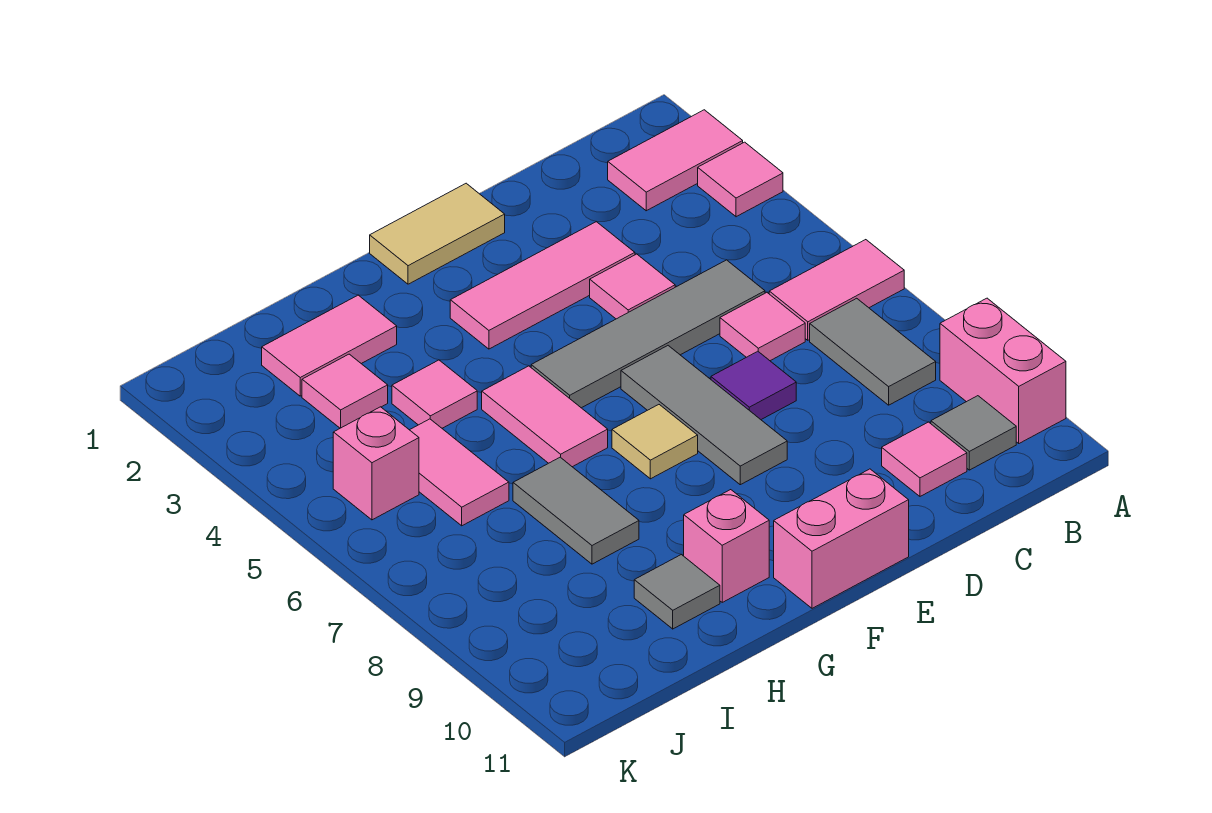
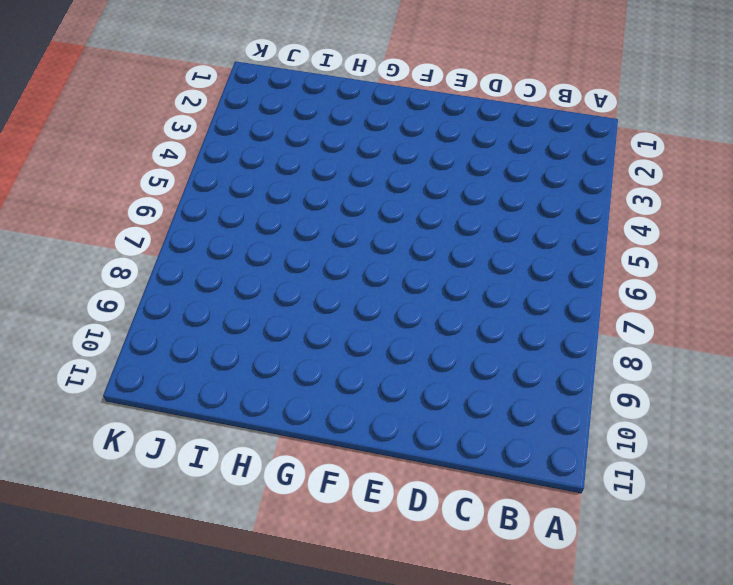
none -> pink 1x2 tile [608,110,743,211]
none -> pink 1x1 tile [698,142,783,217]
none -> pink 1x2 tile [769,240,904,340]

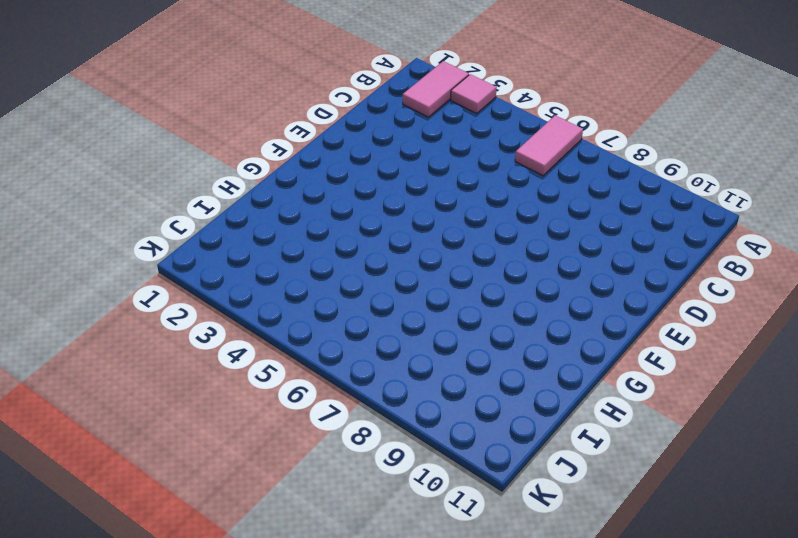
none -> pink 1x2 brick [940,298,1066,443]
none -> grey 1x2 tile [810,298,936,405]
none -> grey 1x1 tile [931,396,1016,470]

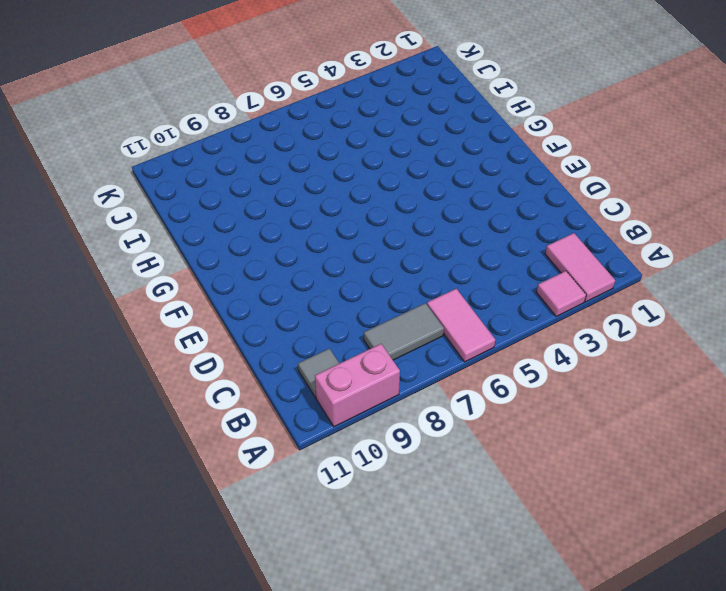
none -> grey 1x4 tile [531,260,765,408]
none -> pink 1x1 tile [720,293,805,361]
none -> pink 1x1 tile [882,422,967,496]

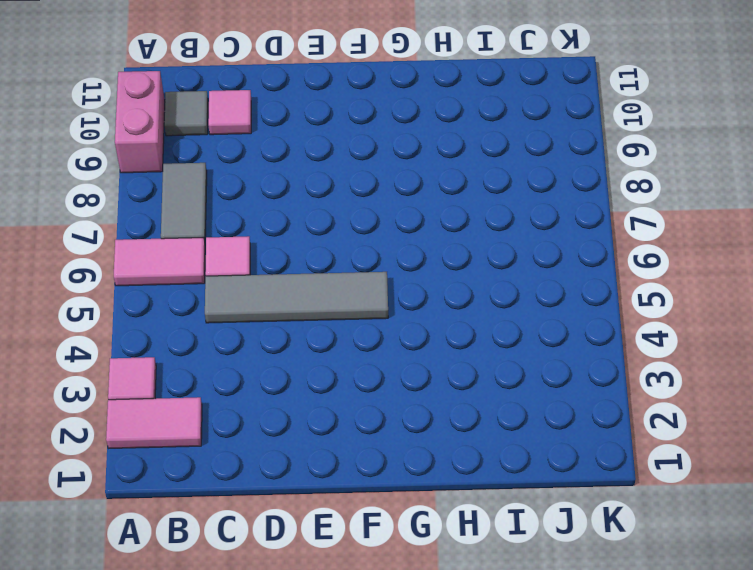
none -> pink 1x3 tile [450,222,635,349]
none -> pink 1x1 tile [590,254,675,319]
none -> purple 1x1 tile [711,351,796,420]

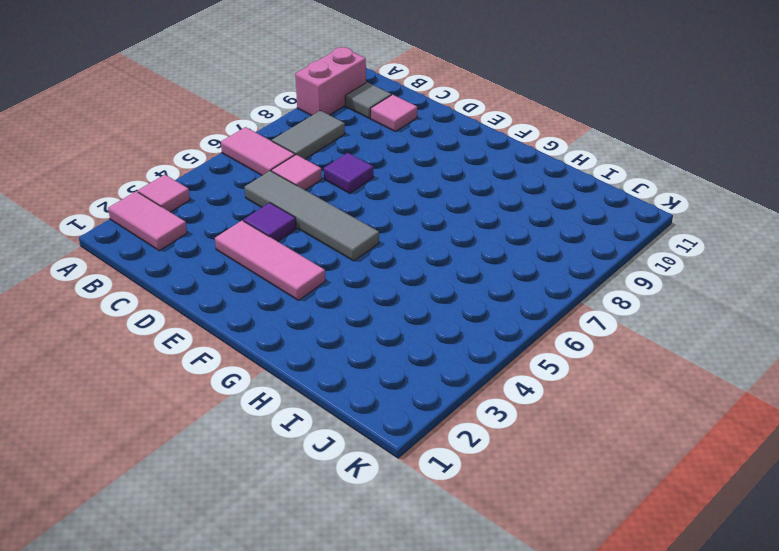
purple 1x1 tile [243,203,296,241] -> pink 1x1 tile [590,254,675,319]
none -> tan 1x2 tile [370,183,505,284]
none -> grey 1x3 tile [621,346,787,485]
none -> pink 1x2 brick [774,469,909,608]

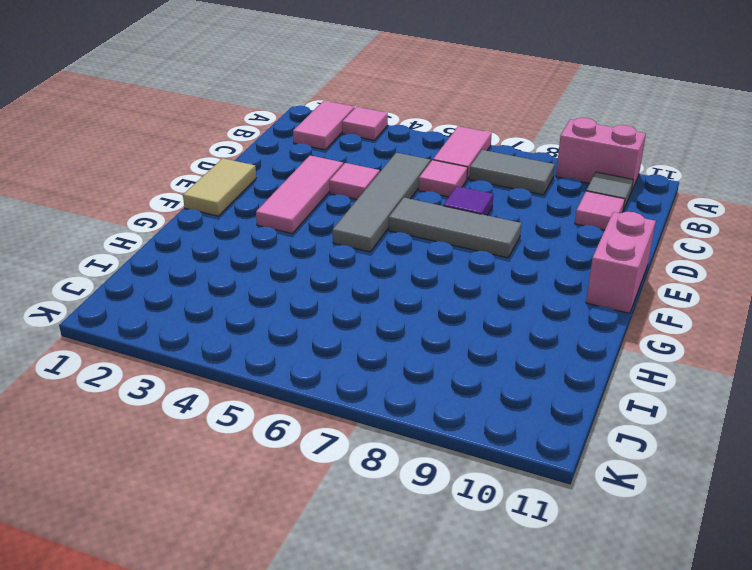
none -> tan 1x1 tile [612,405,698,479]
none -> pink 1x2 tile [482,366,608,467]
none -> pink 1x1 brick [684,490,769,602]

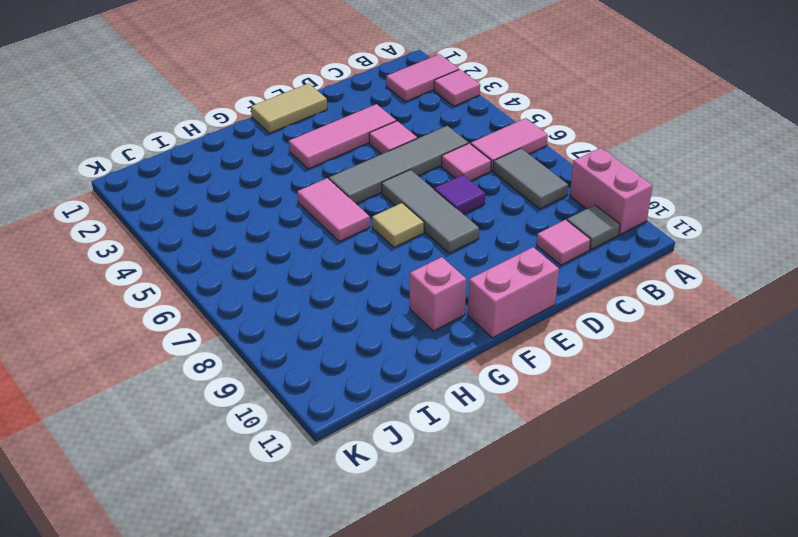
none -> pink 1x2 tile [262,295,397,396]
none -> pink 1x1 tile [392,360,477,428]
none -> grey 1x2 tile [513,457,639,564]

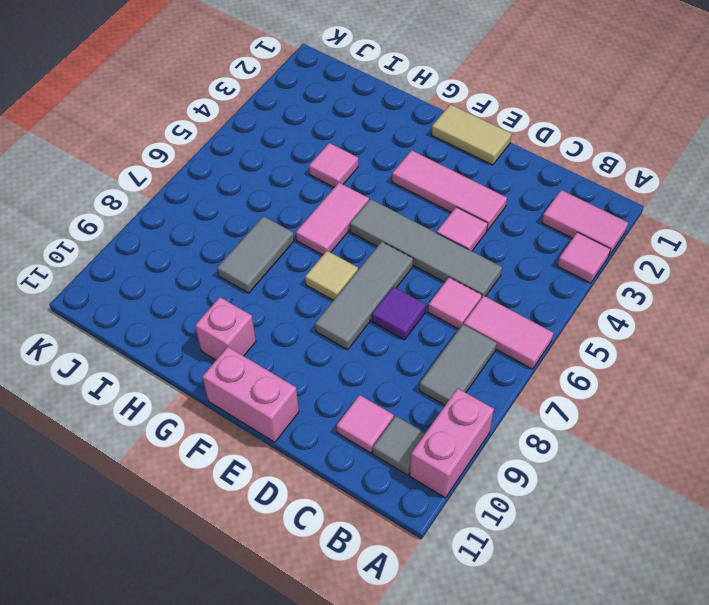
none -> pink 1x2 tile [262,295,397,396]
none -> grey 1x1 tile [634,555,720,629]
none -> pink 1x1 tile [302,354,388,428]

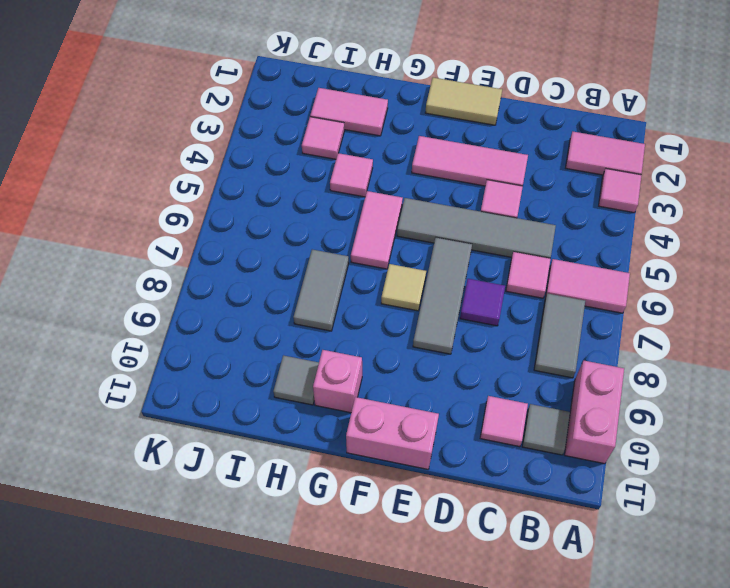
none -> pink 1x2 tile [410,419,509,526]
none -> pink 1x1 brick [333,407,419,520]

